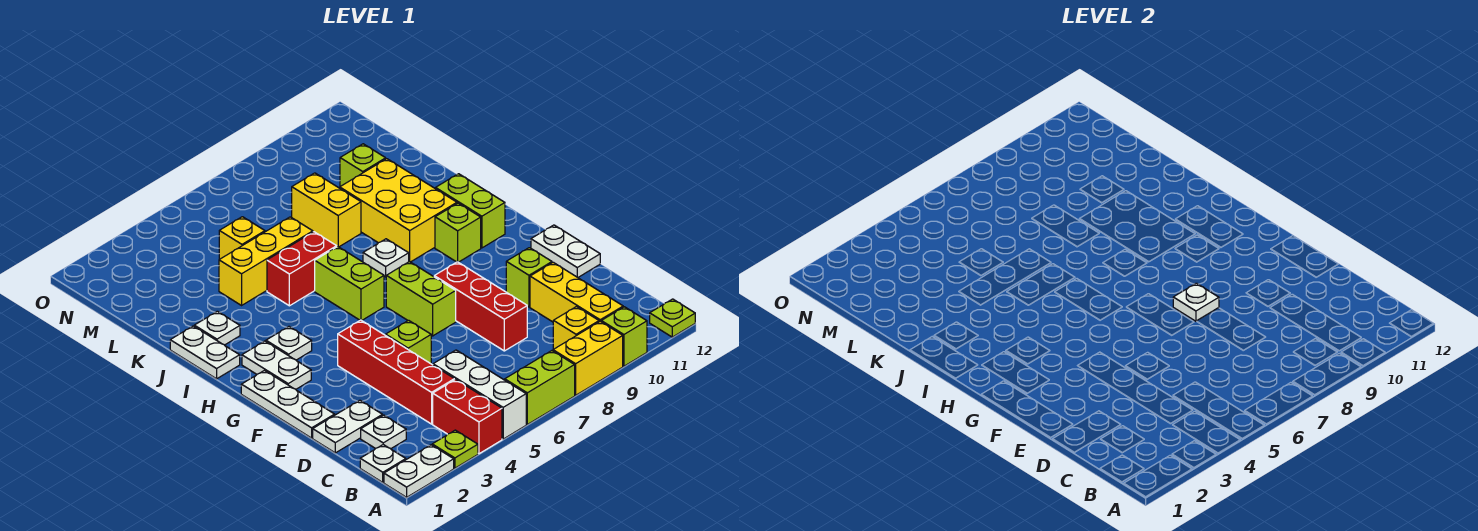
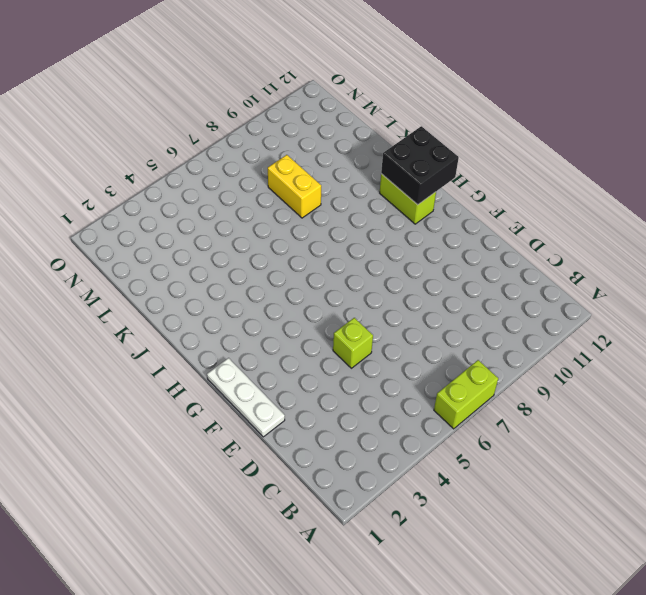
black 2x2 brick [381,126,459,205] -> none
none -> white 1x2 plate [384,445,454,497]
none -> lime 1x1 plate [432,430,478,468]
none -> red 1x2 brick [433,379,502,454]
none -> white 1x3 brick [433,350,526,439]

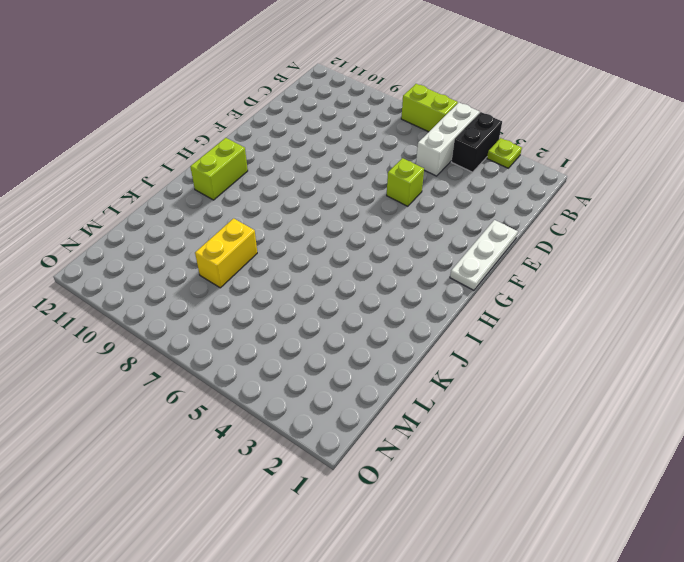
black 1x2 brick [452,112,502,172] -> red 1x2 brick [433,379,502,454]
none -> white 1x2 plate [384,445,454,497]
none -> yellow 1x2 brick [553,321,623,395]
none -> lime 1x1 brick [601,307,647,366]
none -> lime 1x1 plate [650,299,695,337]

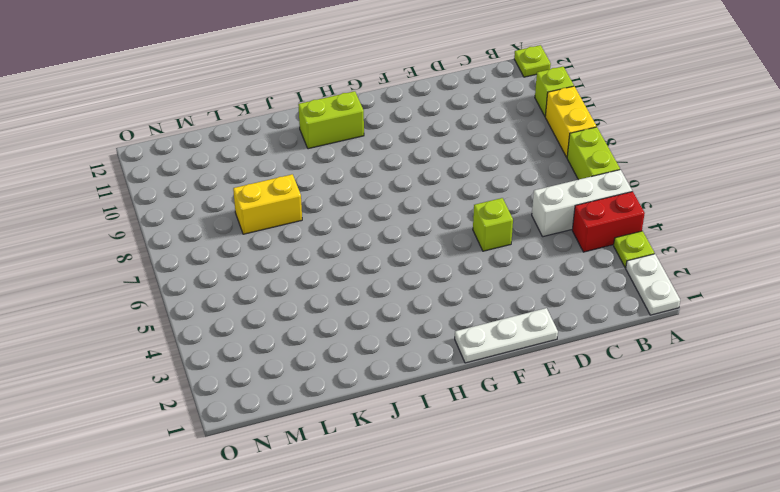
none -> white 1x1 plate [360,445,406,482]
none -> yellow 1x1 brick [553,307,599,349]
none -> yellow 1x3 brick [530,262,623,322]
none -> white 1x1 plate [361,415,406,449]

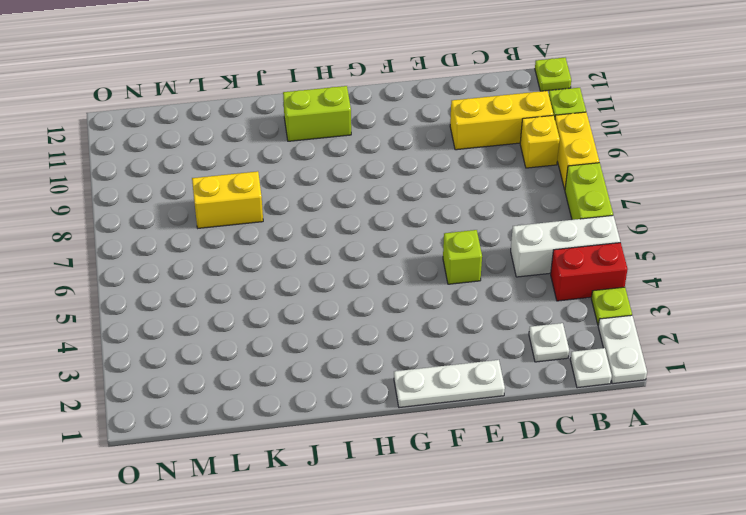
none -> red 1x4 brick [338,320,455,424]
none -> white 1x2 plate [313,400,382,453]
none -> red 1x3 brick [434,262,527,351]
none -> lime 1x1 brick [506,248,552,307]

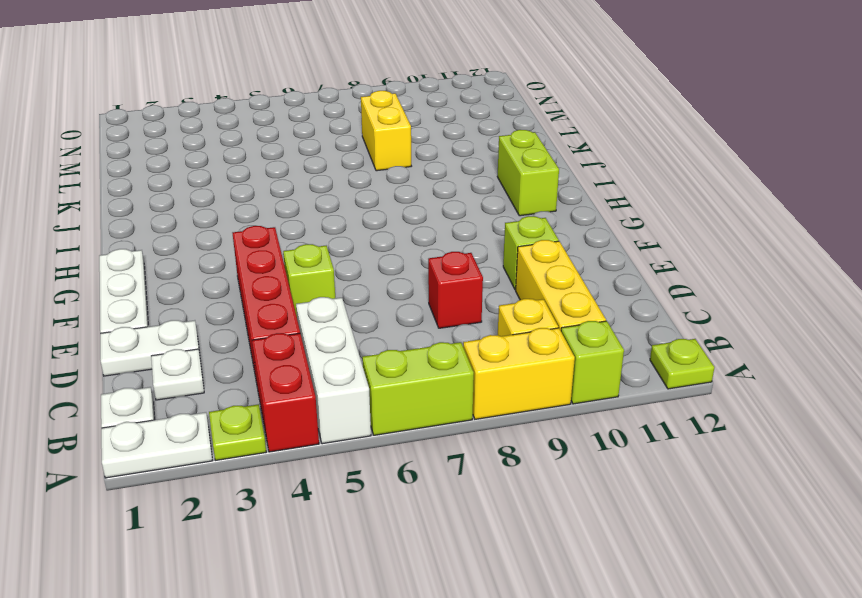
red 1x1 brick [428,252,483,328] -> red 1x3 brick [434,262,527,351]
none -> white 1x2 plate [531,225,600,277]
none -> lime 1x2 brick [386,262,456,336]
none -> white 1x2 plate [242,341,311,389]
none -> white 1x1 plate [266,327,312,360]

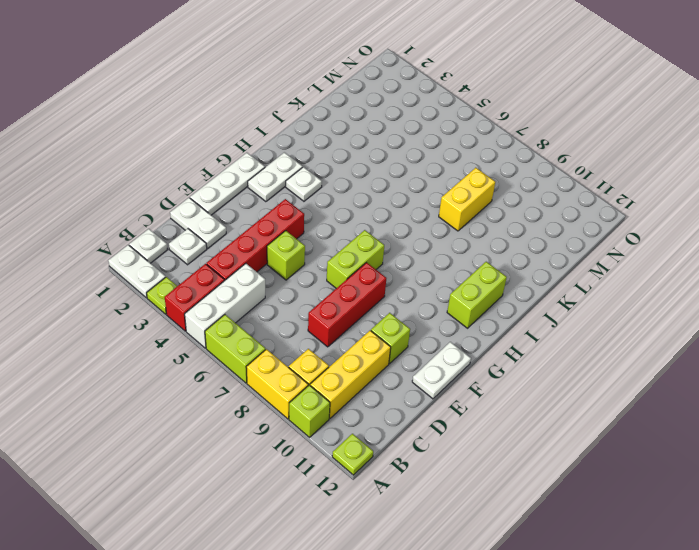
none -> lime 1x2 brick [315,247,384,321]
none -> lime 1x1 brick [435,203,481,262]
none -> white 1x2 plate [170,326,240,379]
none -> white 1x1 plate [363,239,409,277]

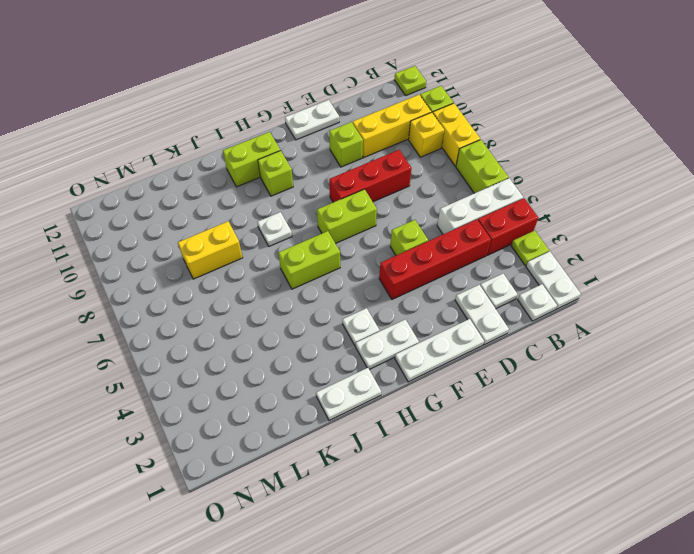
none -> yellow 2x3 brick [340,159,457,262]
none -> white 1x1 plate [194,311,240,345]
none -> red 1x2 brick [267,232,337,306]
none -> yellow 1x3 brick [219,217,313,305]

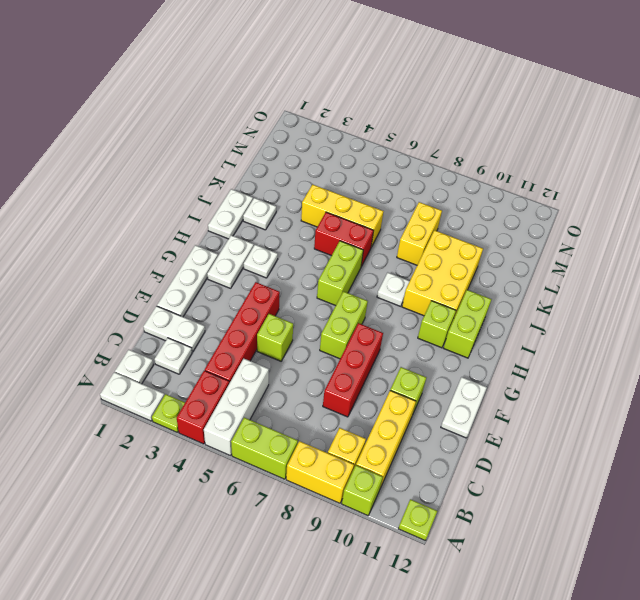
none -> yellow 1x1 brick [219,217,265,259]
none -> lime 1x1 brick [340,144,386,186]
none -> white 1x1 plate [1173,283,1219,321]

